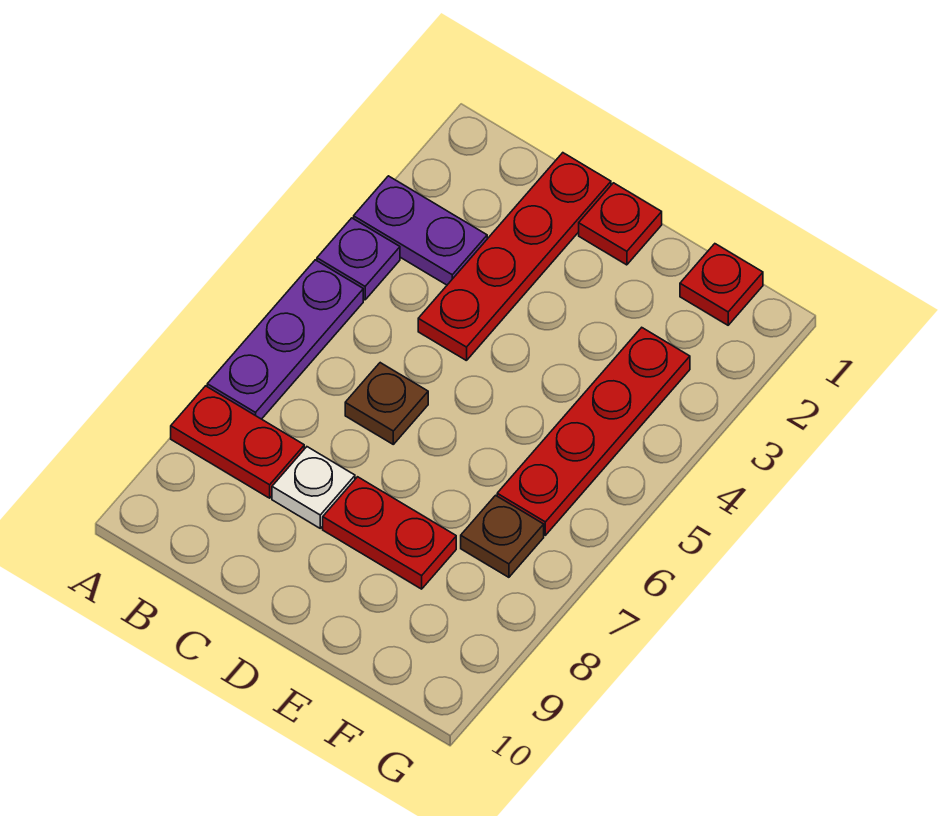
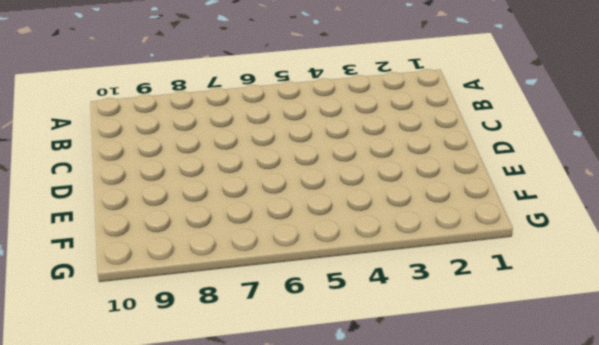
none -> purple 1x2 plate [354,176,487,285]
none -> purple 1x1 plate [317,218,400,300]
none -> purple 1x3 plate [207,260,363,419]

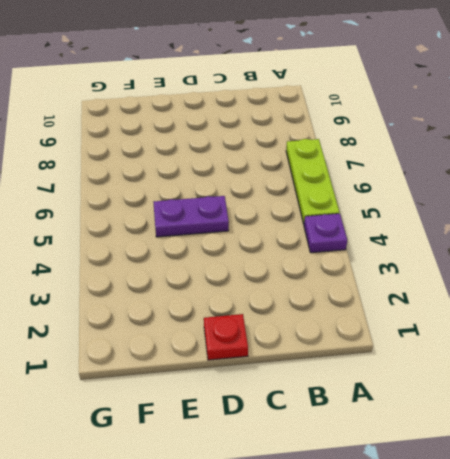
lime 1x3 plate [286,139,340,224] -> purple 1x3 plate [207,260,363,419]
purple 1x2 plate [153,196,229,237] -> purple 1x2 plate moved to [354,176,487,285]
none -> red 1x2 plate [171,386,304,498]
none -> red 1x4 plate [418,153,611,361]
none -> brown 1x1 plate [345,363,428,444]

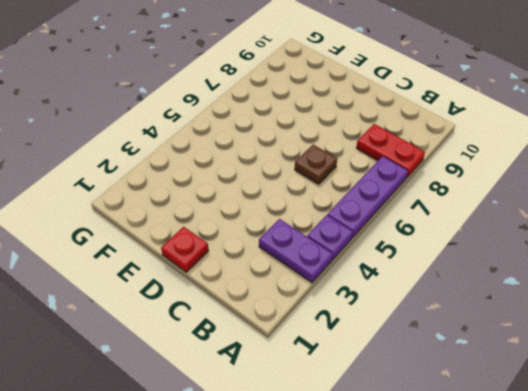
none -> red 1x4 plate [418,153,611,361]
none -> white 1x1 plate [272,447,355,528]
none -> red 1x2 plate [323,477,456,589]

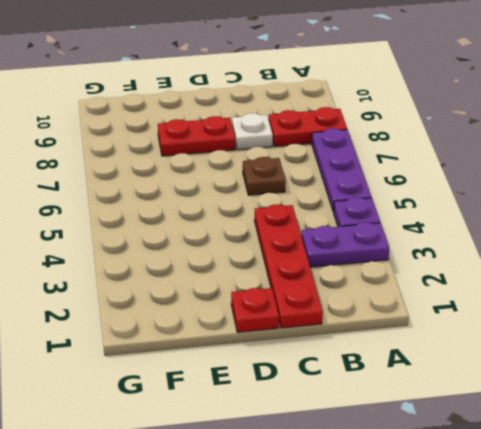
none -> red 1x1 plate [680,244,763,325]
none -> red 1x4 plate [497,328,690,535]
none -> brown 1x1 plate [461,495,544,577]

